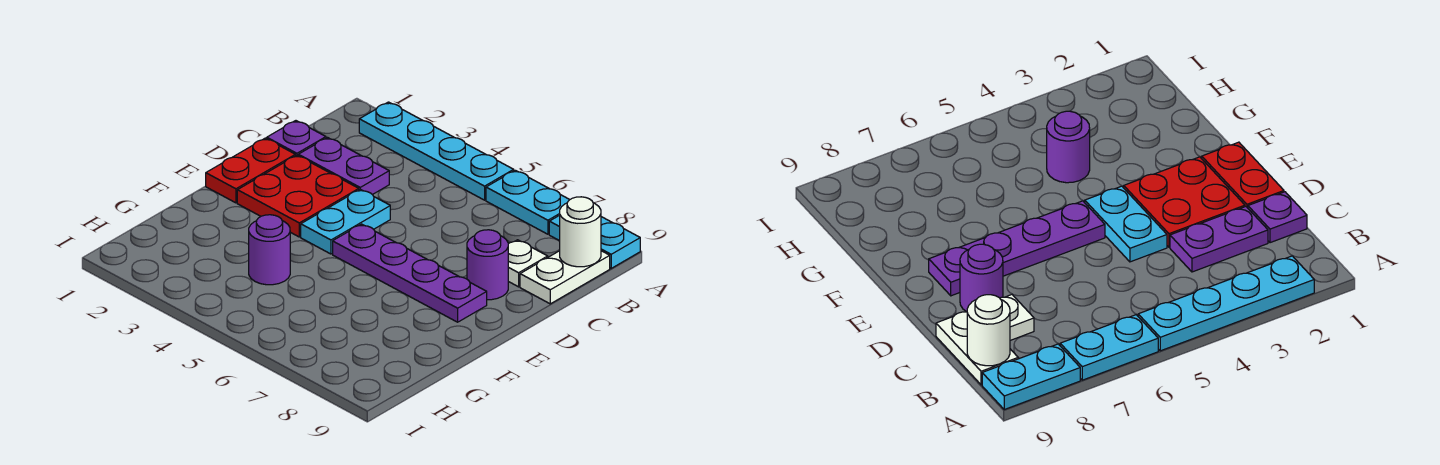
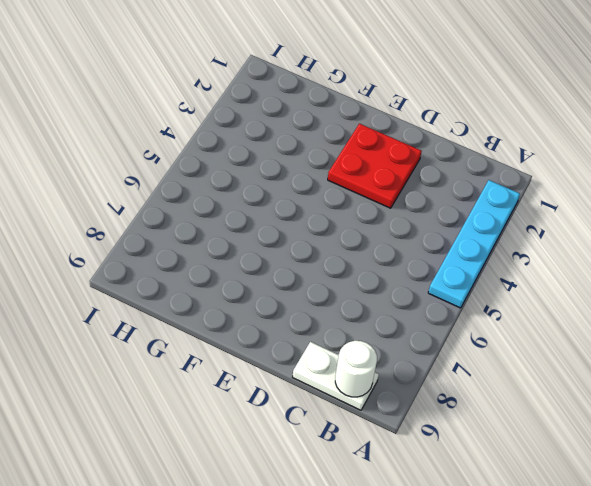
none -> cyan 1x2 plate [486,170,570,234]
none -> cyan 1x2 plate [549,215,640,268]
none -> purple 1x1 plate [267,121,326,156]

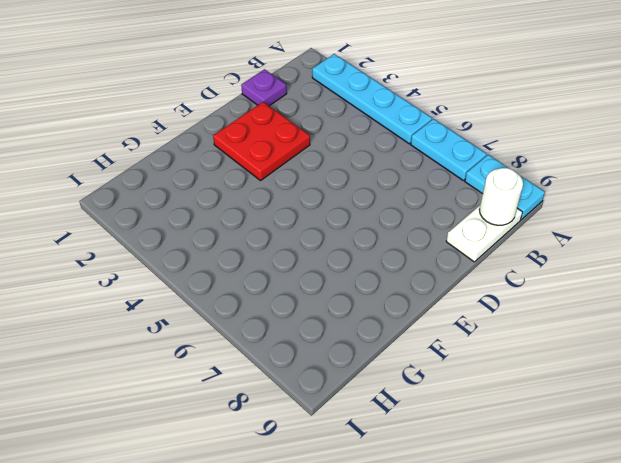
none -> purple 1x2 plate [298,138,389,195]
none -> white 1x1 plate [508,240,548,287]
none -> red 1x2 plate [206,138,295,203]

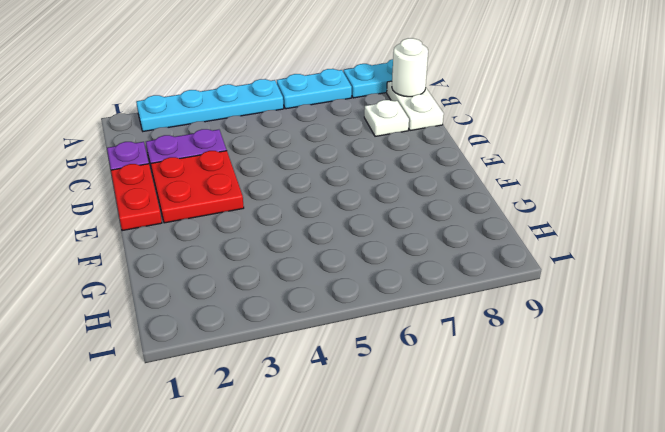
none -> cyan 1x2 plate [301,189,390,254]
none -> purple 1x1 round brick [467,230,508,300]
none -> purple 1x4 plate [333,224,487,322]

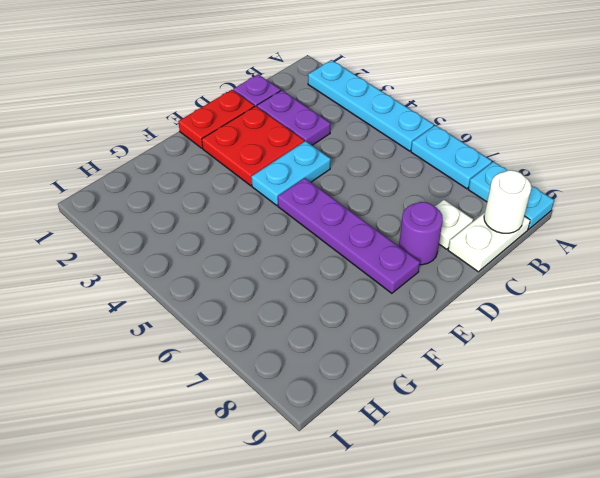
none -> purple 1x1 round brick [249,215,290,285]

